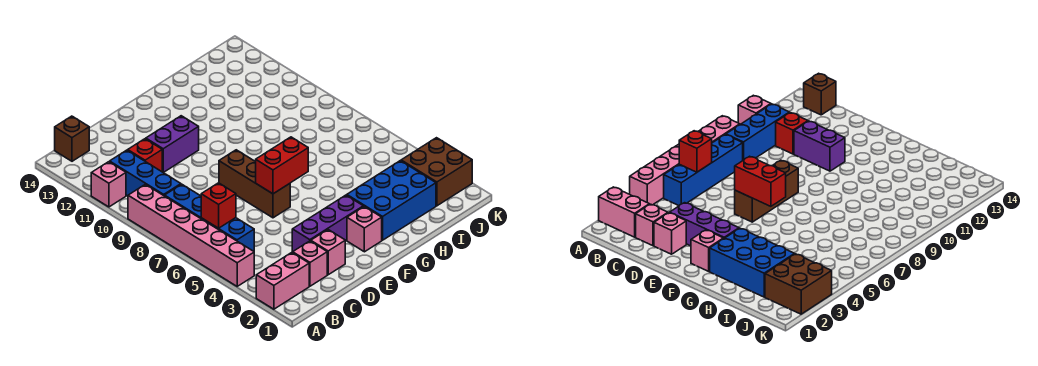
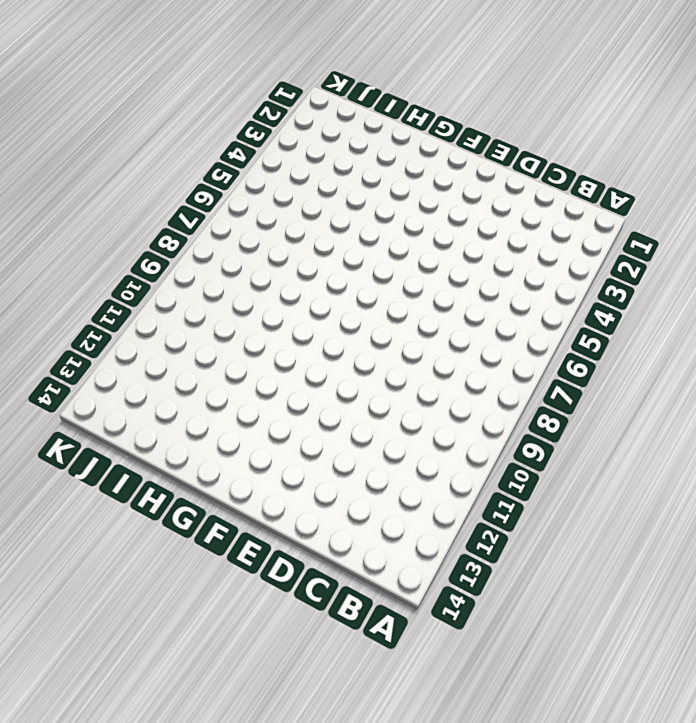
none -> pink 1x2 brick [256,253,309,309]
none -> pink 1x6 brick [128,184,254,286]
none -> pink 1x1 brick [91,162,126,207]

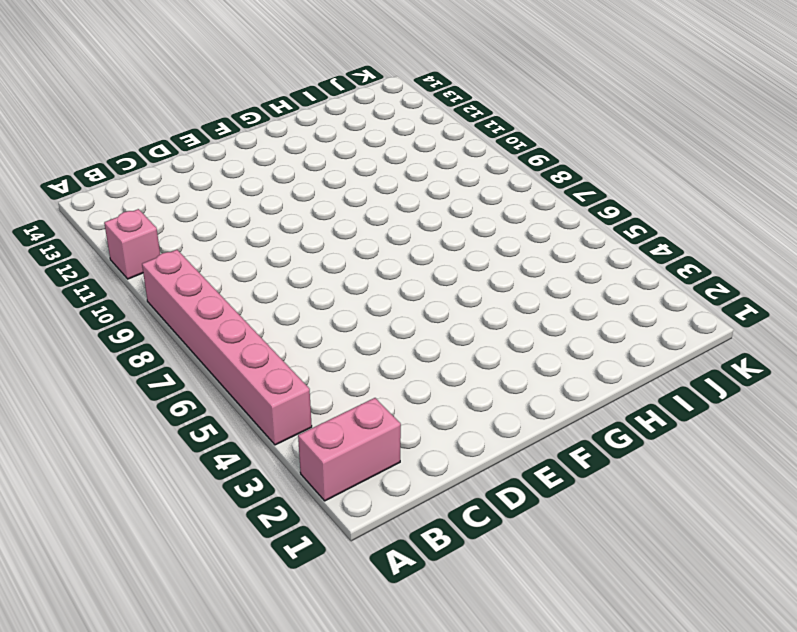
none -> blue 1x4 brick [165,184,254,251]
none -> blue 1x3 brick [110,150,181,196]
none -> brown 1x1 brick [55,116,89,161]

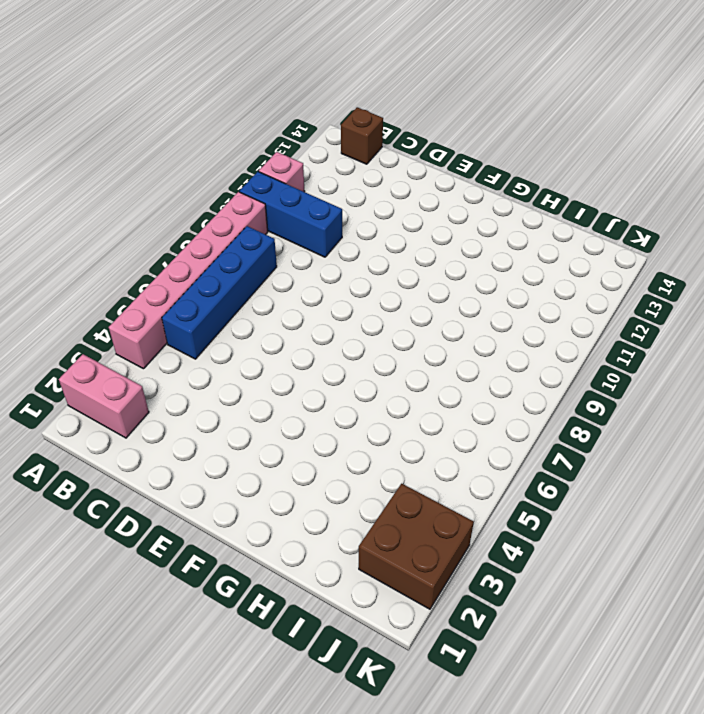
blue 1x3 brick [239,172,342,257] -> blue 1x3 brick turned to [110,150,181,196]
none -> pink 1x1 brick [292,241,327,286]
none -> red 1x1 brick [128,139,162,172]
none -> pink 1x1 brick [311,230,345,275]

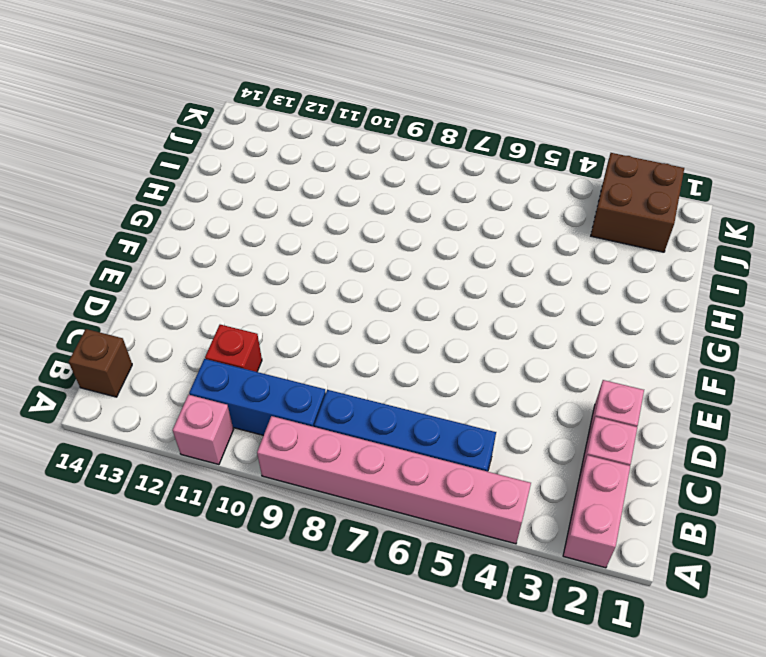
none -> purple 1x3 brick [292,195,363,252]
none -> purple 1x2 brick [146,116,199,173]
none -> brown 1x3 brick [219,150,290,218]

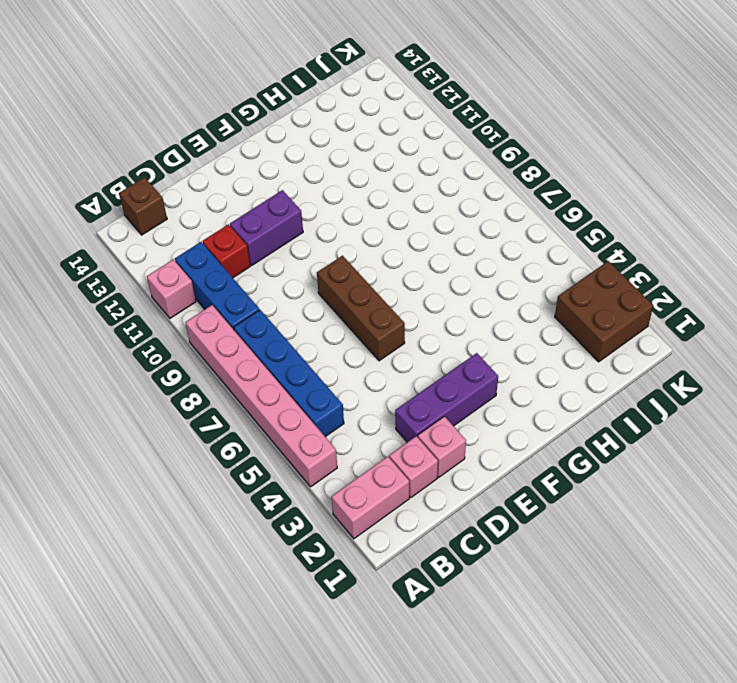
none -> pink 1x1 brick [347,207,382,252]
none -> blue 2x3 brick [347,161,436,240]
none -> red 1x1 brick [201,183,236,228]

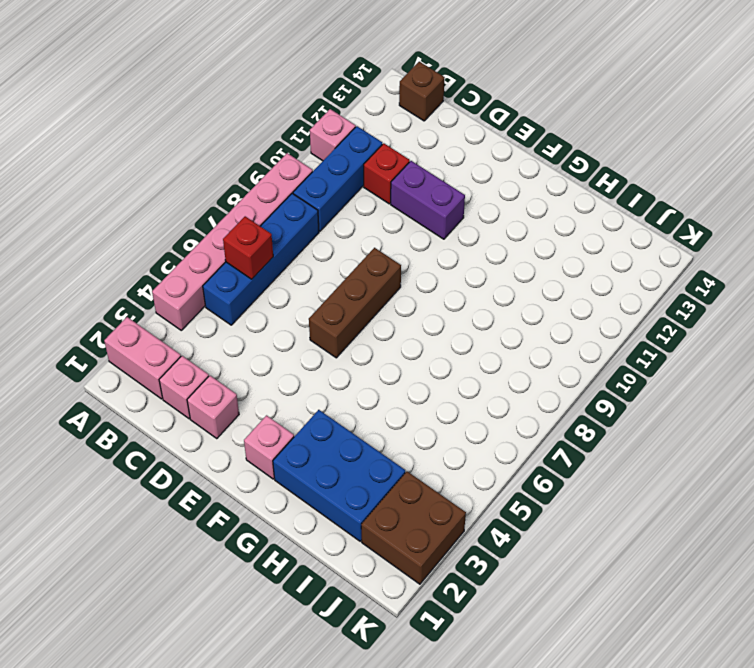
none -> purple 1x3 brick [292,195,363,252]
none -> red 1x2 brick [256,137,308,194]

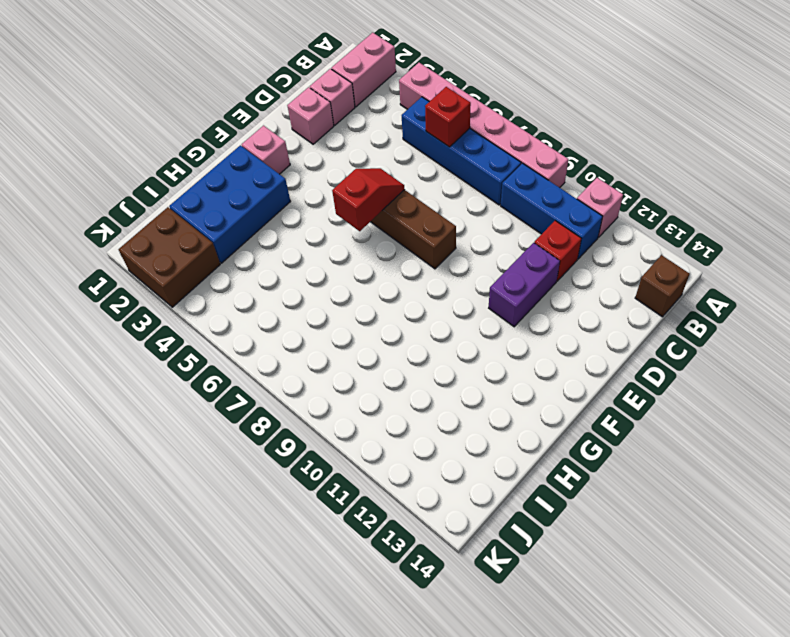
red 1x2 slope [332,168,405,231] -> red 1x2 brick [256,137,308,194]
none -> purple 1x3 brick [292,195,363,252]

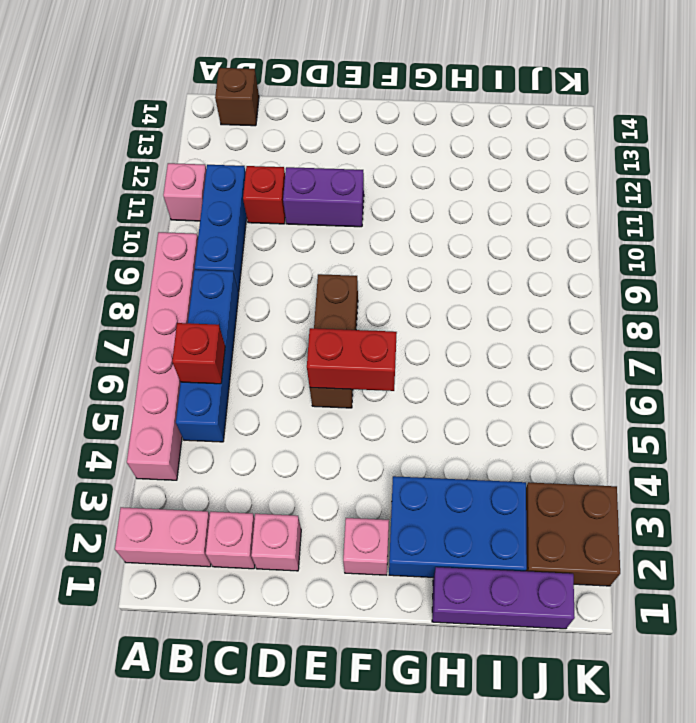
purple 1x3 brick [432,567,575,629] -> purple 1x3 brick moved to [292,195,363,252]

